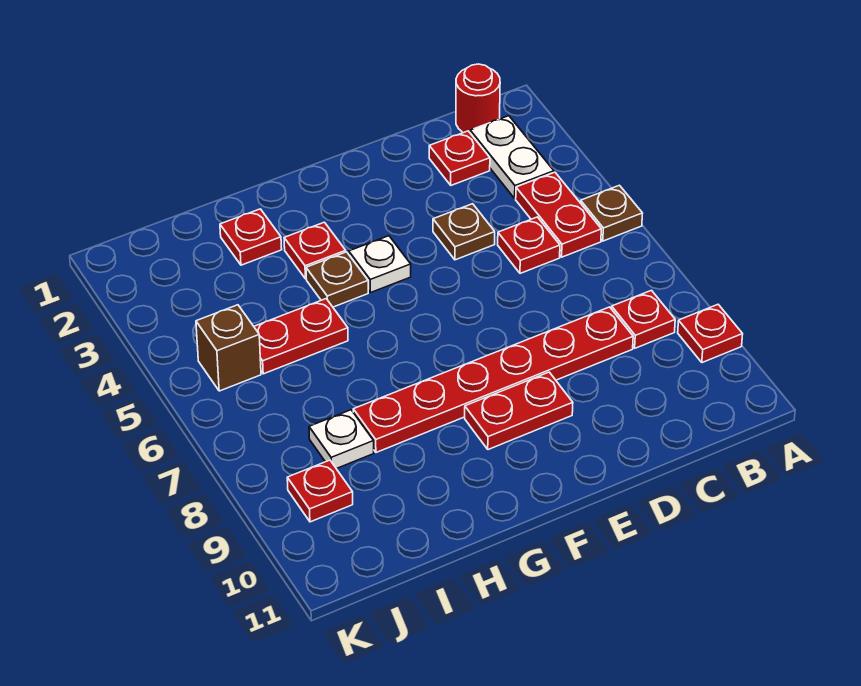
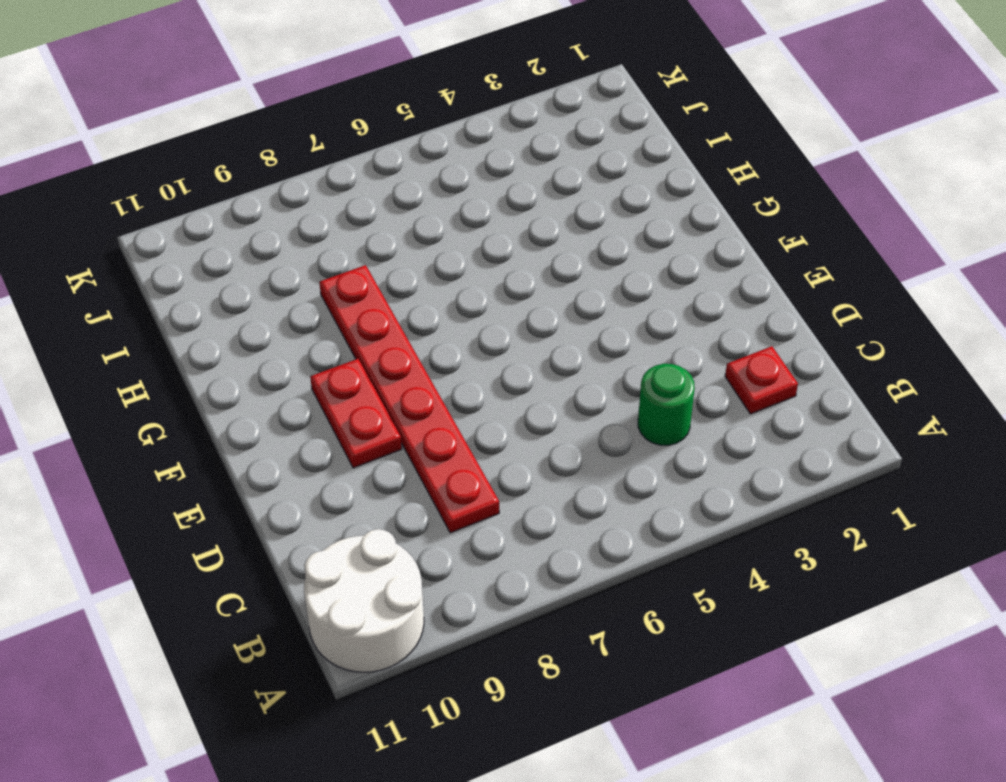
white 2x2 round brick [304,529,424,672] -> none
green 1x1 round brick [638,364,695,445] -> none
none -> brown 1x1 plate [581,185,643,241]
none -> red 1x1 plate [678,305,743,363]
none -> red 1x1 round brick [456,64,500,133]

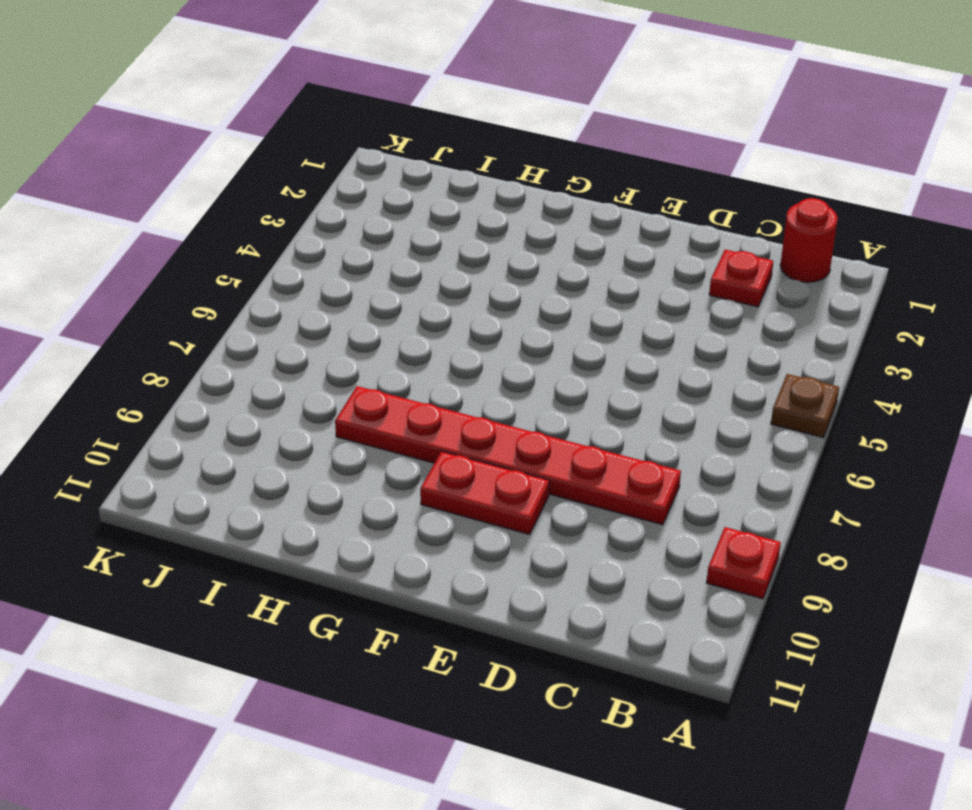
none -> white 1x2 plate [470,116,554,198]
none -> red 1x2 plate [516,172,601,257]
none -> red 1x1 plate [612,290,675,348]

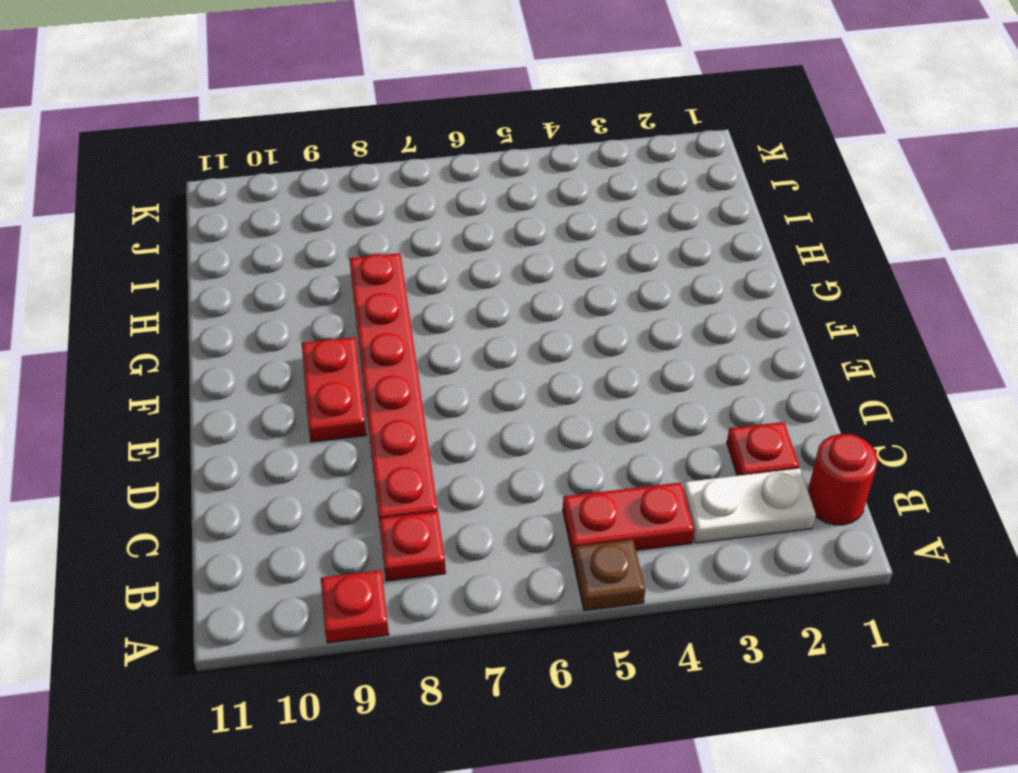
none -> red 1x1 plate [498,217,560,273]
none -> brown 1x1 plate [433,204,495,260]
none -> white 1x1 plate [349,236,411,293]

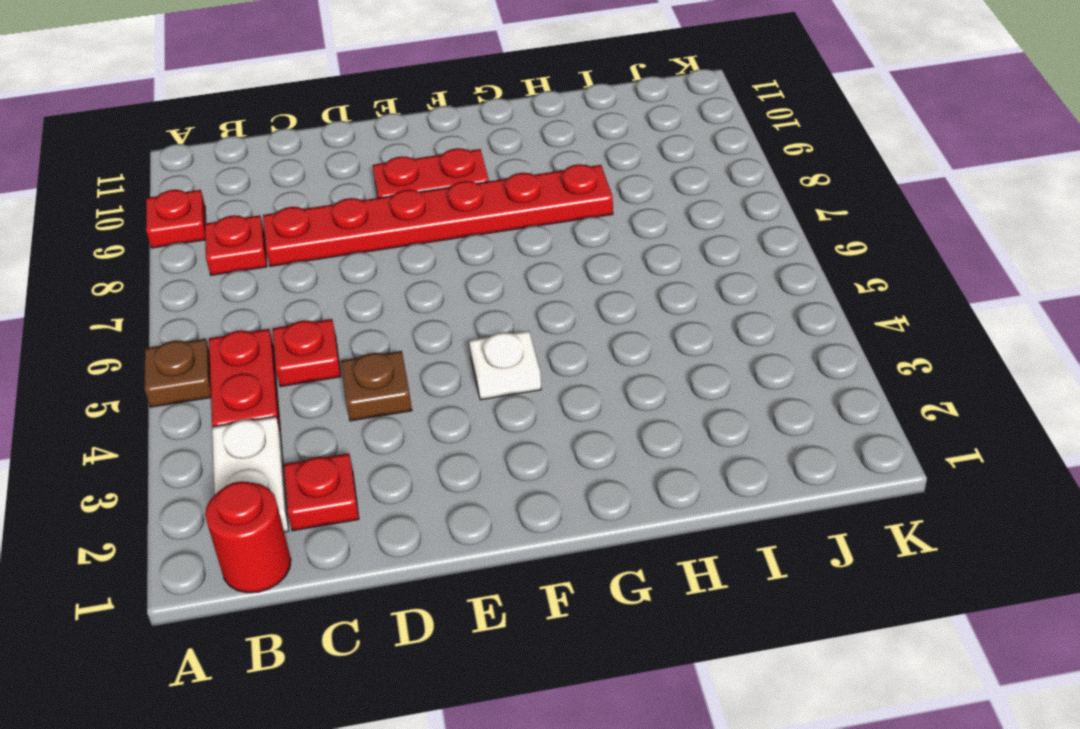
none -> red 1x1 plate [284,222,346,279]
none -> brown 1x1 plate [306,252,368,307]
none -> red 1x1 plate [220,209,282,265]

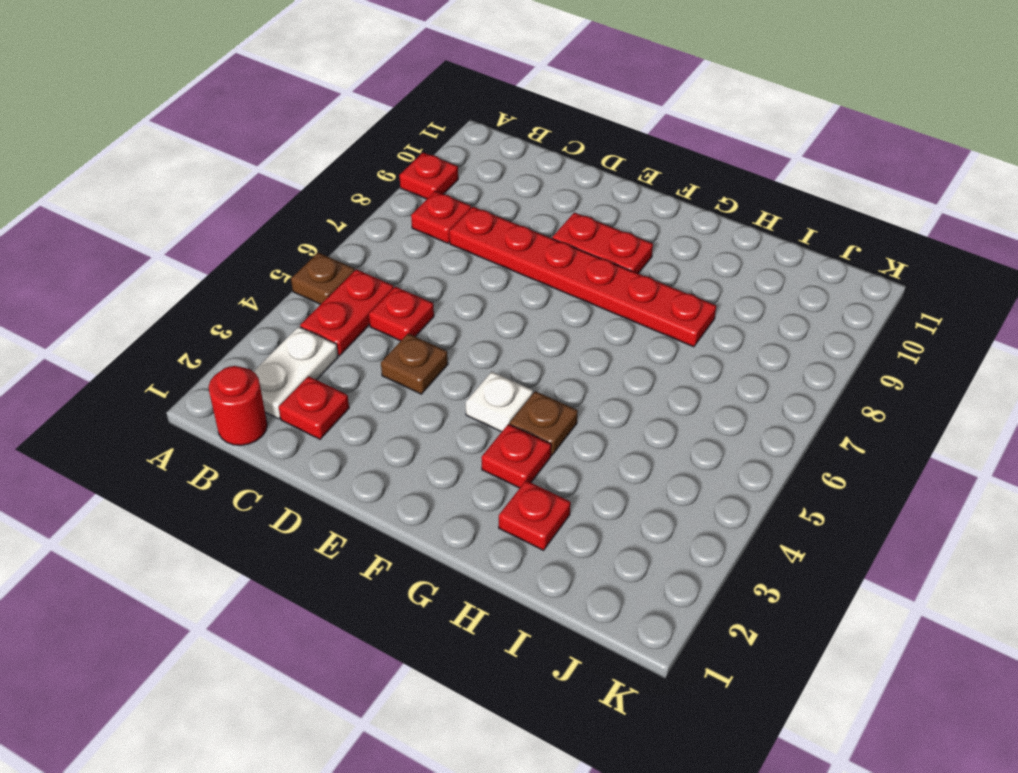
none -> red 1x2 plate [254,299,348,374]
none -> white 1x1 plate [309,410,374,469]
none -> brown 1x1 brick [196,305,261,391]

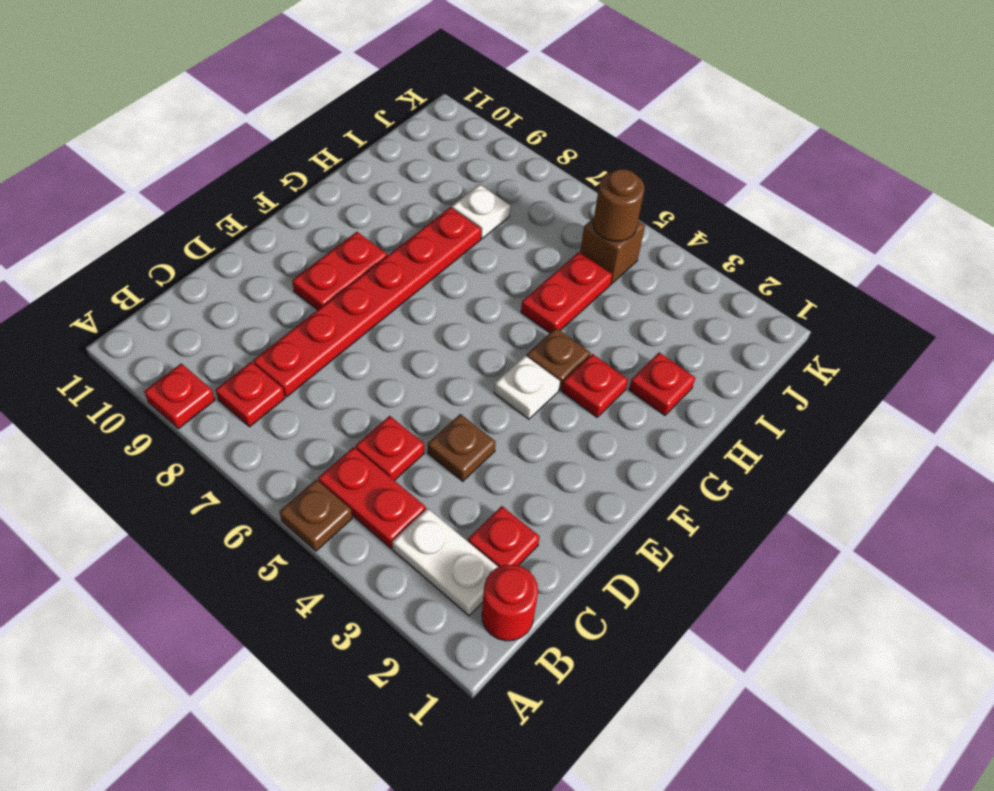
brown 1x1 round brick [593,169,645,241] -> none
none -> red 1x1 plate [287,460,353,522]

